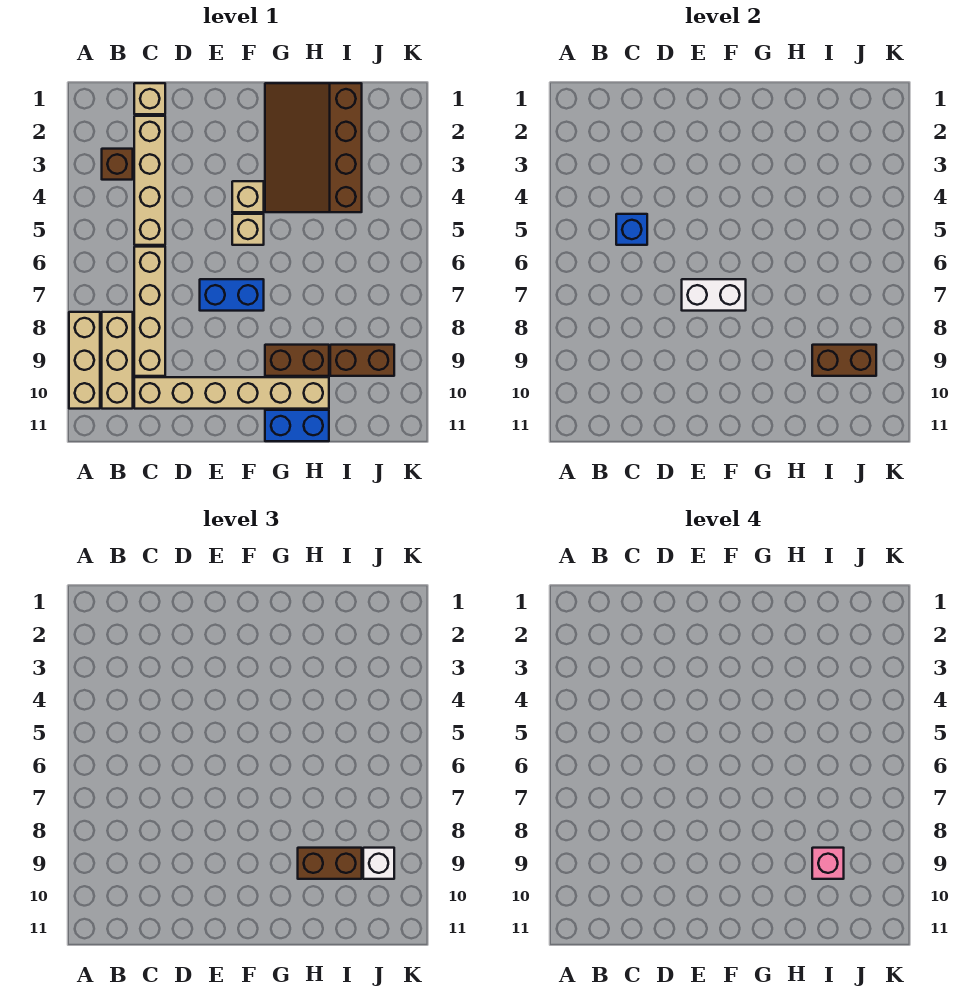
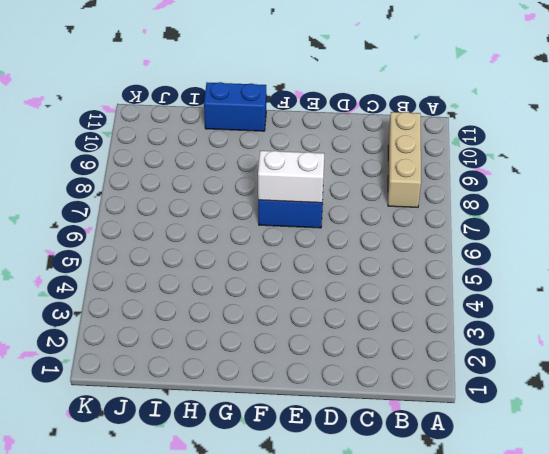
none -> tan 1x3 brick [69,312,100,409]
none -> brown 1x1 brick [102,149,133,180]
none -> tan 1x1 brick [134,83,165,114]

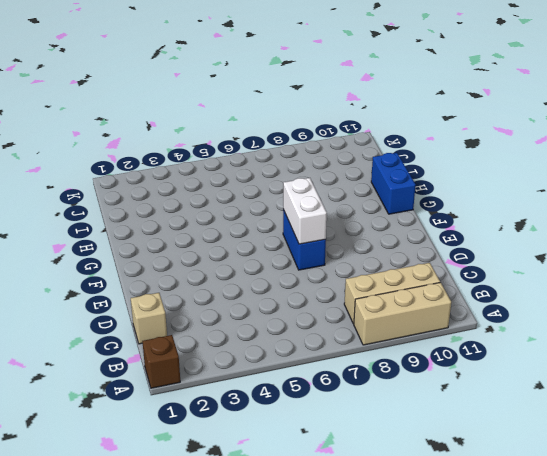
brown 1x1 brick [142,335,180,388] -> brown 1x1 brick moved to [102,149,133,180]
none -> tan 1x4 brick [134,116,165,245]
none -> tan 1x4 brick [134,247,165,376]
none -> tan 1x6 brick [134,377,329,409]

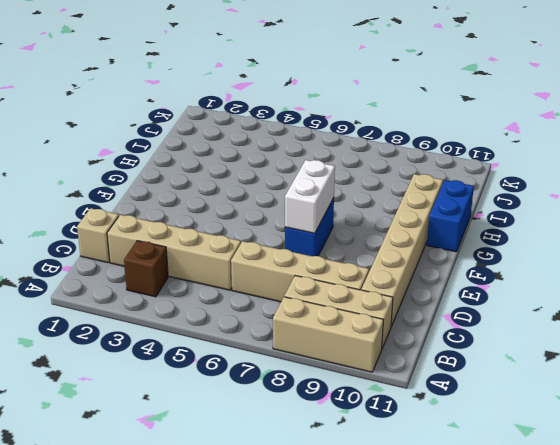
none -> tan 1x1 brick [232,181,264,212]
none -> tan 1x1 brick [232,214,264,245]
none -> brown 3x4 slope [265,83,362,212]

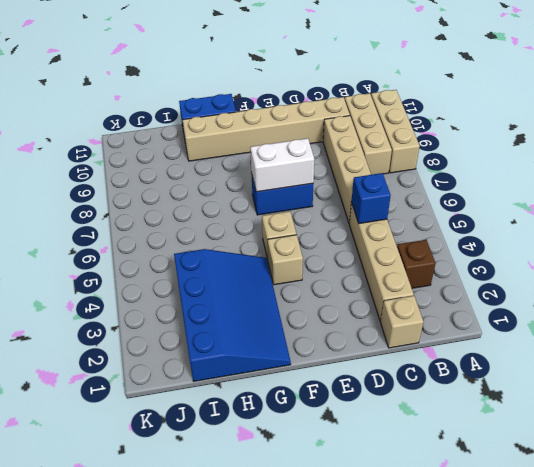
blue 3x4 slope [174,249,291,381] -> brown 3x4 slope [265,83,362,212]
none -> brown 1x2 brick [265,345,329,376]
none -> brown 1x2 brick [330,345,394,376]
none -> brown 1x2 brick [812,345,876,376]

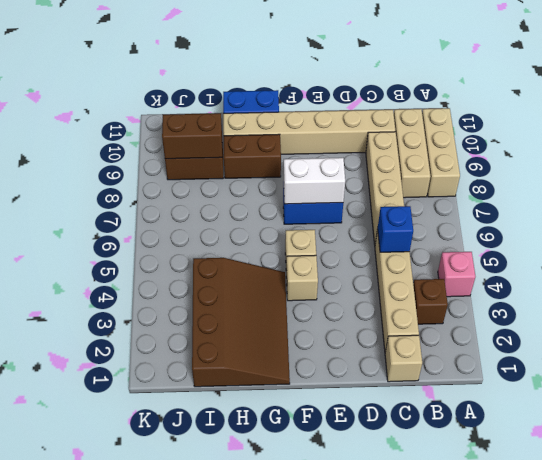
pink 1x1 brick [438,252,476,297] -> pink 1x1 brick moved to [812,848,844,879]
none -> brown 1x2 brick [298,848,362,879]
none -> white 1x1 brick [363,848,394,879]

